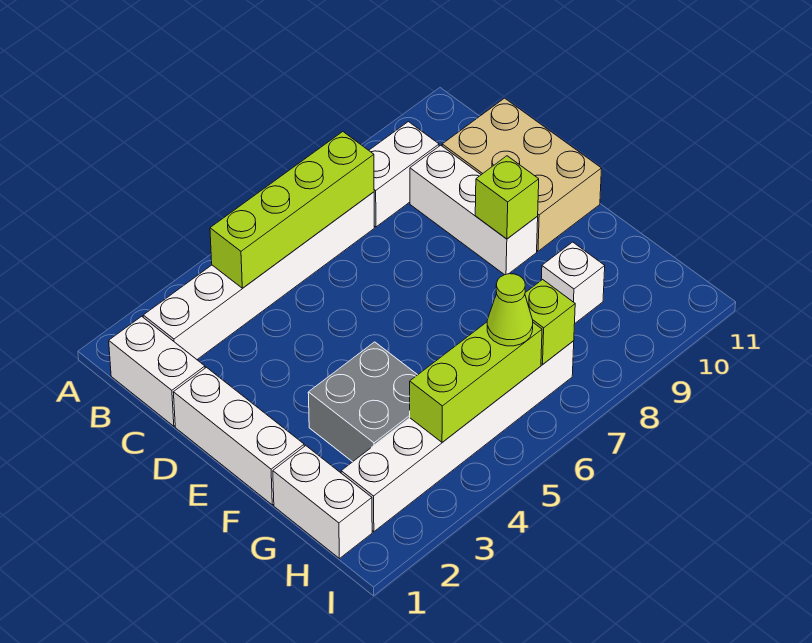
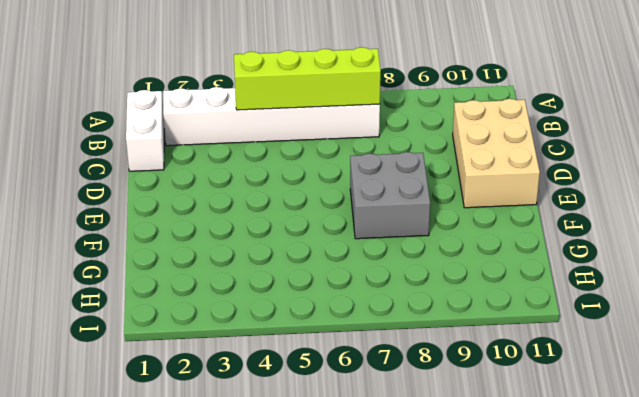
grey 2x2 brick [350,152,430,239] -> grey 2x2 brick moved to [308,342,417,462]
none -> white 1x2 brick [369,122,439,227]
none -> white 1x3 brick [410,145,538,275]
none -> white 1x3 brick [173,367,304,505]

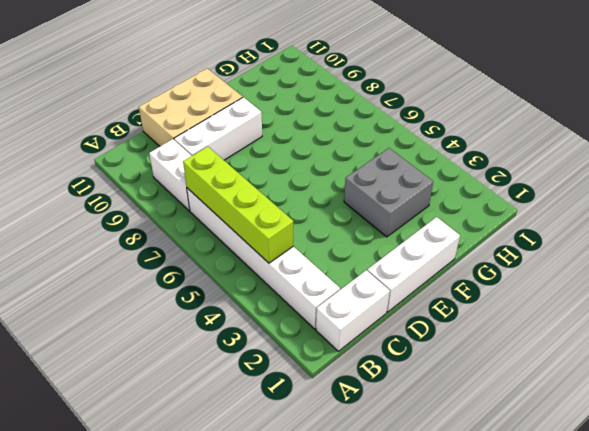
none -> white 1x2 brick [273,446,372,558]
none -> white 1x1 brick [541,242,605,323]
none -> white 1x6 brick [341,341,574,532]

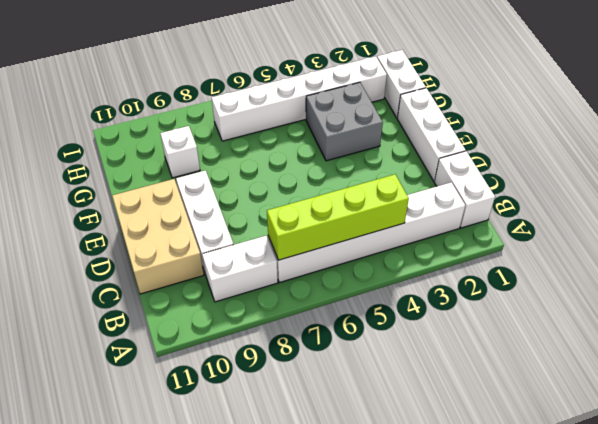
none -> lime 1x1 brick [475,156,539,239]
none -> lime 1x3 brick [410,322,542,442]
none -> lime 1x1 brick [525,280,575,364]

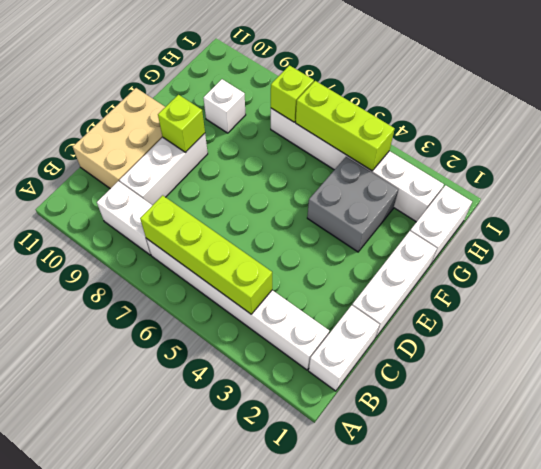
none -> lime 1x1 cone [487,274,533,346]

